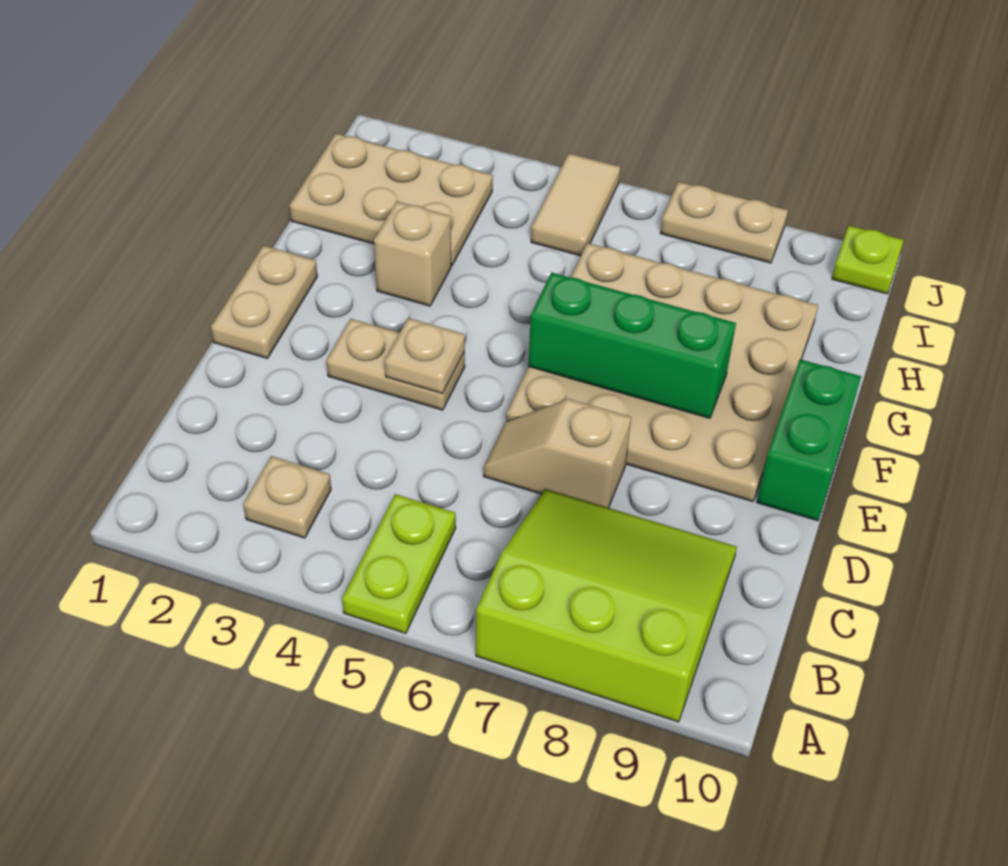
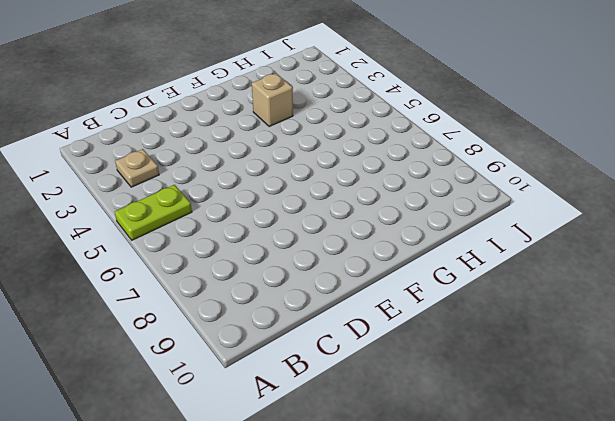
none -> lime 3x3 slope [476,489,737,722]
none -> tan 1x2 slope [483,399,631,508]
none -> tan 1x2 plate [211,245,317,358]

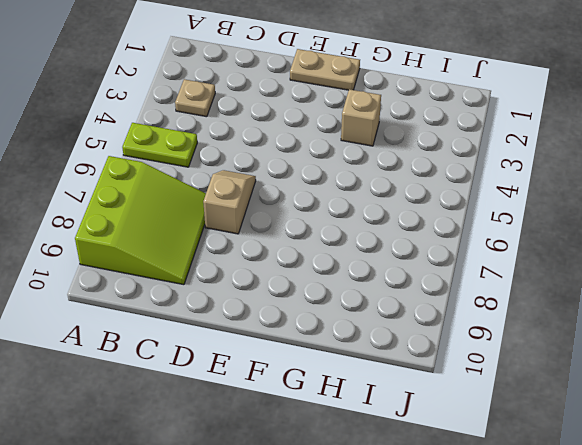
none -> tan 1x2 plate [326,319,465,410]
none -> tan 4x4 plate [506,243,818,502]
none -> green 1x2 brick [757,359,861,521]

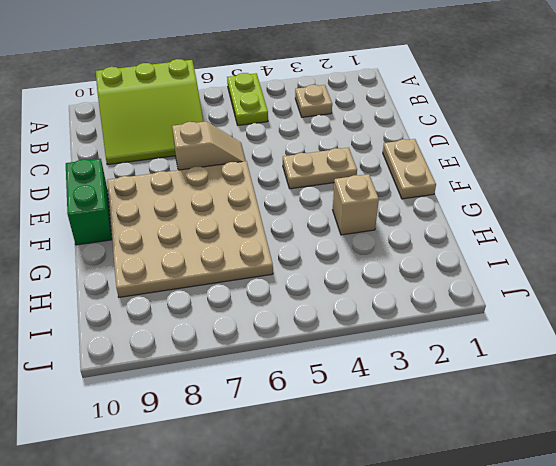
none -> tan 2x3 plate [290,134,493,266]
none -> tan 1x2 tile [531,154,620,256]
none -> tan 1x2 plate [660,182,788,263]

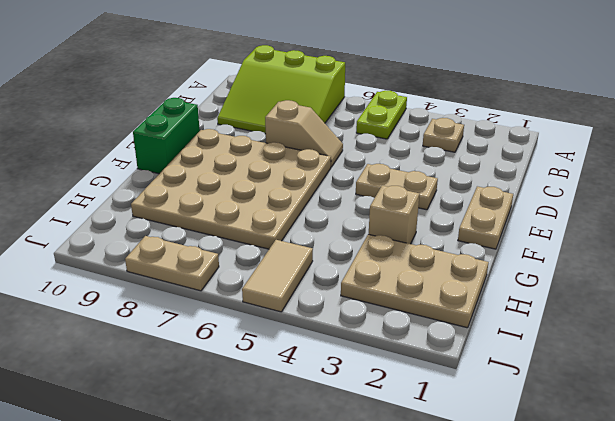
none -> lime 1x1 plate [832,226,904,294]
none -> tan 1x1 plate [385,318,465,394]
none -> green 1x3 brick [528,273,736,418]

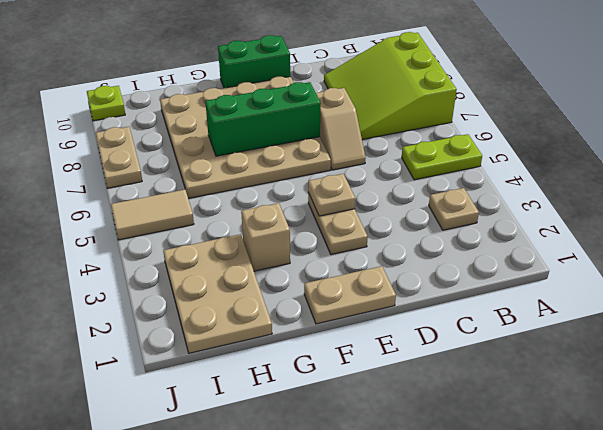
green 1x3 brick [205,82,321,156] -> green 1x3 brick turned to [528,273,736,418]

